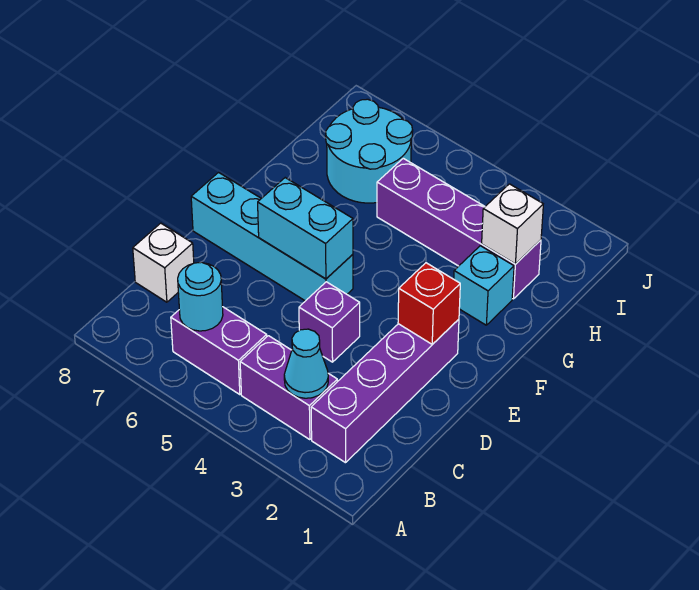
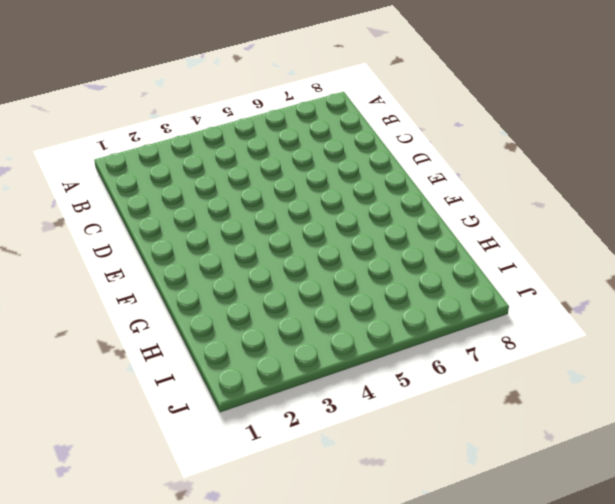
none -> purple 1x4 brick [311,319,459,463]
none -> purple 1x2 brick [240,336,337,440]
none -> purple 1x2 brick [171,307,267,395]

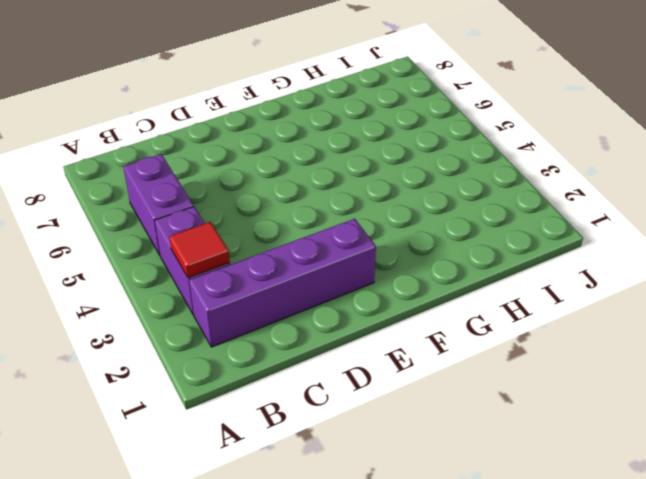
red 1x1 tile [169,222,230,278] -> cyan 1x1 cone [284,329,328,398]
none -> white 1x1 brick [133,223,194,302]
none -> purple 1x1 brick [299,282,360,362]
none -> cyan 1x4 brick [191,173,353,301]

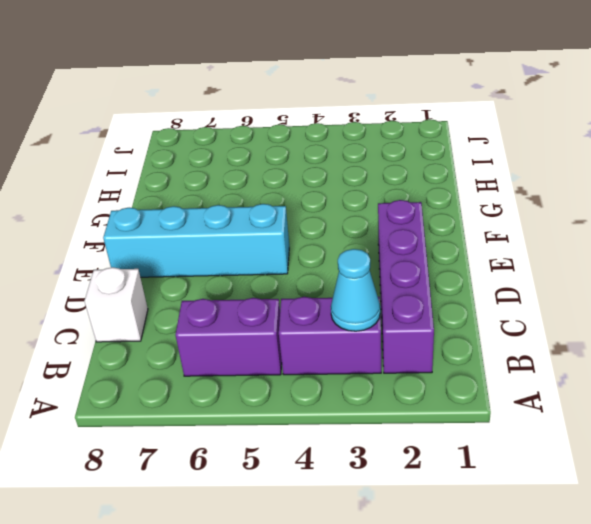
none -> purple 1x1 brick [299,282,360,362]
none -> cyan 1x1 brick [454,246,514,325]
none -> purple 1x4 brick [377,158,541,299]

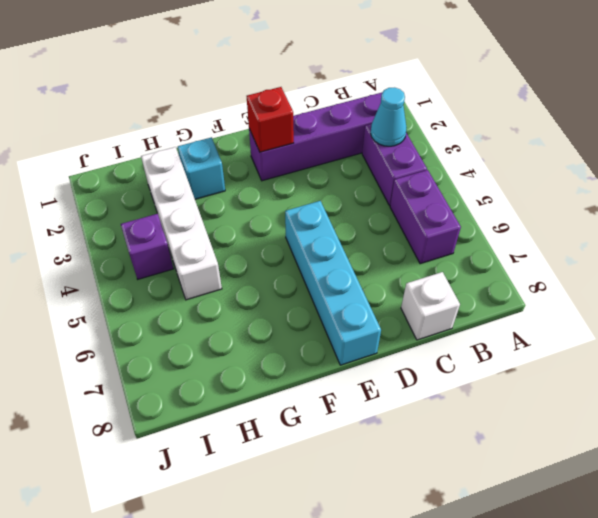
white 1x4 brick [141,147,222,300] -> purple 1x4 brick [377,158,541,299]
purple 1x1 brick [121,214,173,279] -> purple 1x1 brick moved to [299,282,360,362]
none -> cyan 2x2 round brick [326,99,413,203]
none -> cyan 1x1 round brick [178,262,223,331]
none -> cyan 1x2 brick [258,178,353,279]

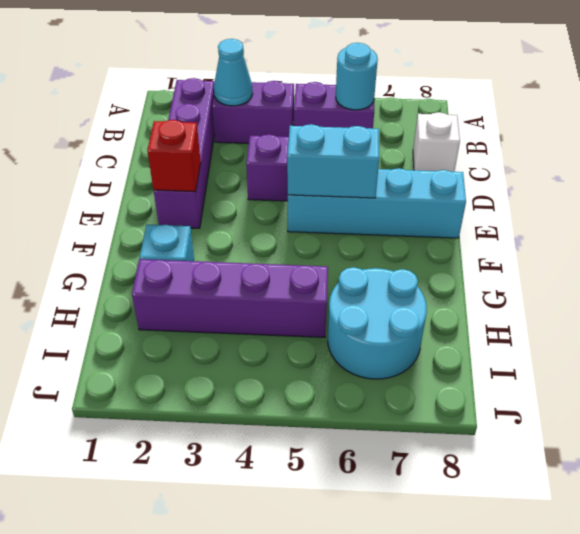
none -> white 1x1 brick [482,184,543,264]

